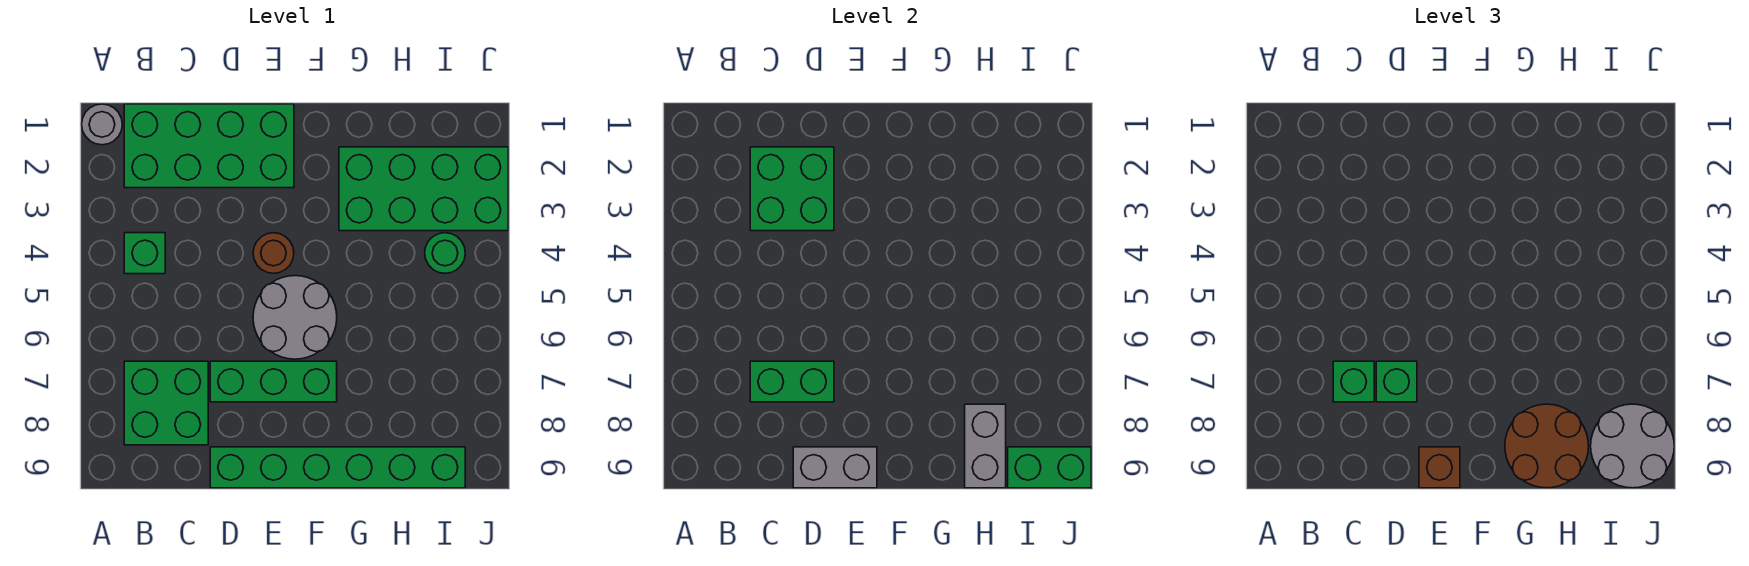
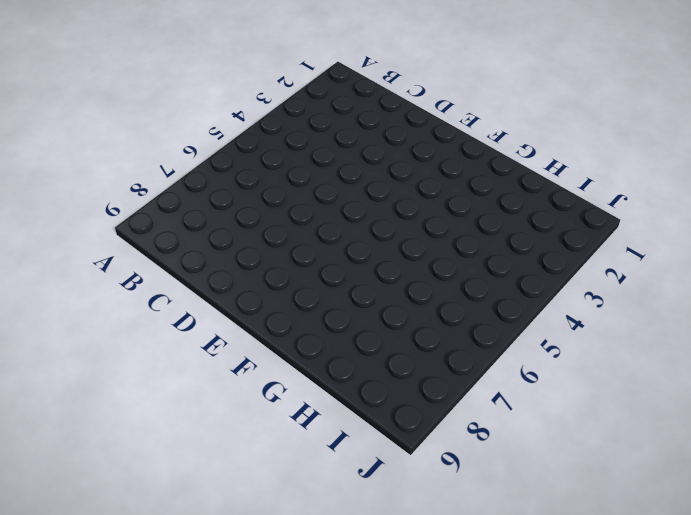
none -> grey 1x1 round brick [82,104,122,145]
none -> green 2x4 brick [124,104,294,188]
none -> green 1x1 brick [124,233,165,274]

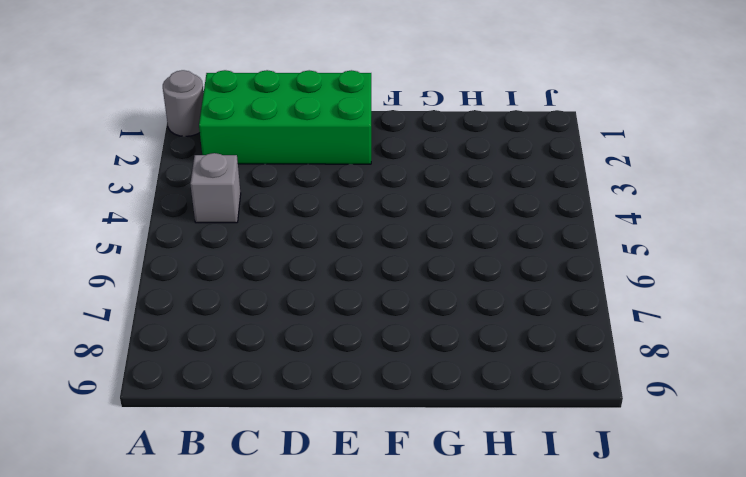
grey 1x1 brick [190,153,241,223] -> green 1x1 brick [124,233,165,274]
none -> green 2x2 brick [124,361,208,445]
none -> green 1x3 brick [210,361,337,402]
none -> green 1x6 brick [210,447,465,488]

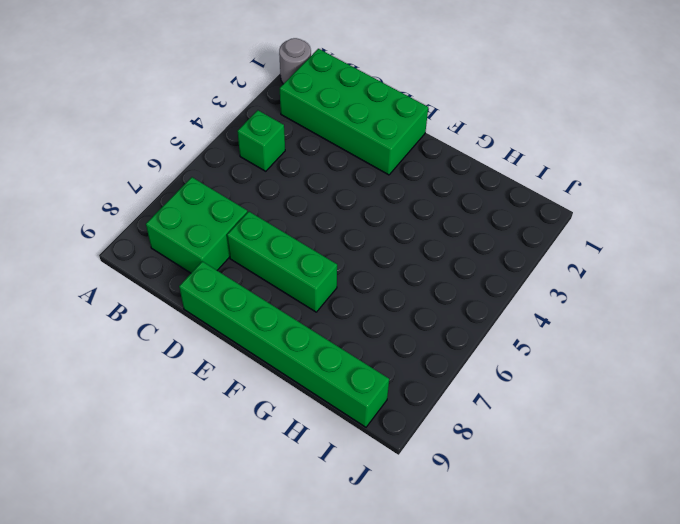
none -> brown 1x1 round brick [253,233,294,273]
none -> grey 2x2 round brick [253,276,337,359]
none -> green 2x4 brick [339,147,508,231]

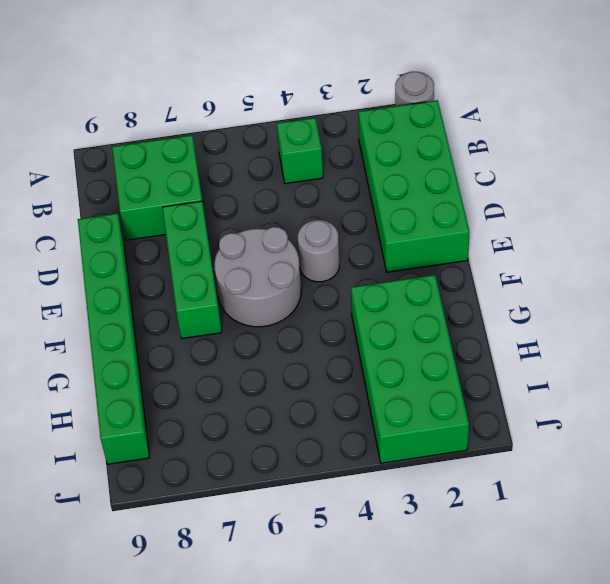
grey 1x1 round brick [298,220,339,282] -> brown 1x1 round brick [253,233,294,273]
none -> green 1x1 round brick [425,233,465,273]
none -> green 2x2 brick [750,147,834,231]
none -> green 1x2 brick [750,361,834,402]

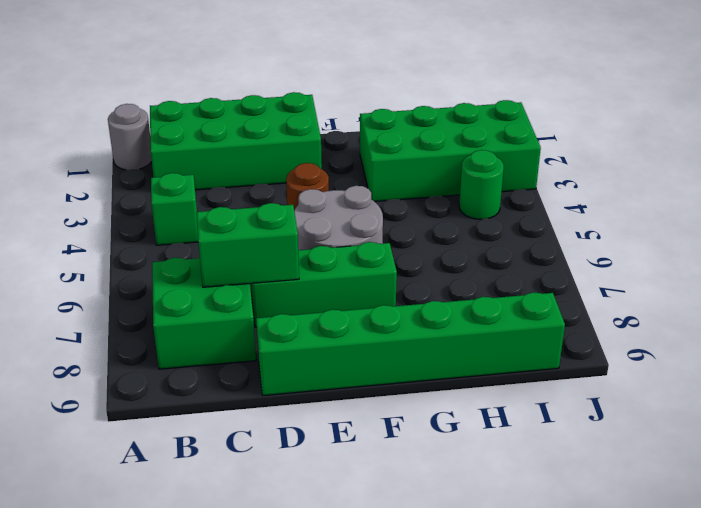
none -> green 2x2 brick [750,147,834,231]
none -> grey 1x2 brick [793,447,877,488]
none -> grey 1x2 brick [965,404,1006,488]

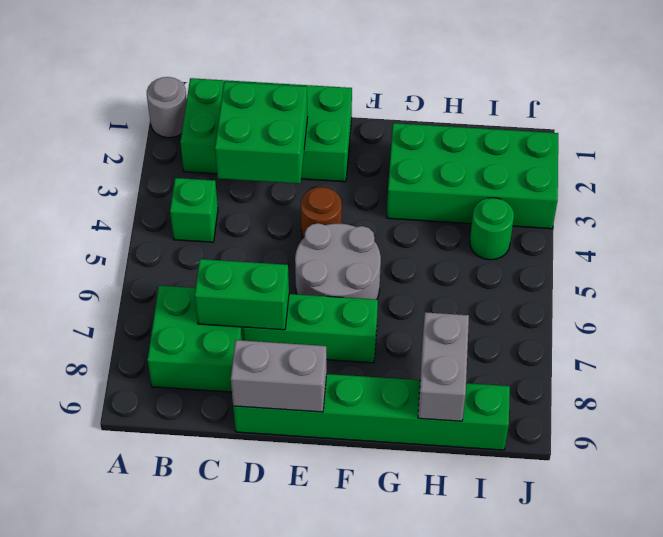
none -> green 1x2 brick [1008,447,1091,488]
none -> green 1x1 brick [1333,361,1374,402]
none -> green 1x1 brick [1376,361,1417,402]

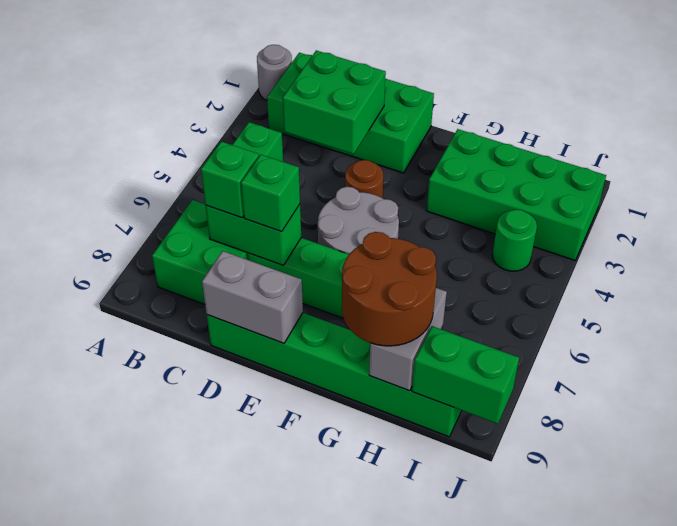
none -> brown 1x1 brick [1419,447,1460,488]
none -> grey 2x2 round brick [1591,404,1674,488]

